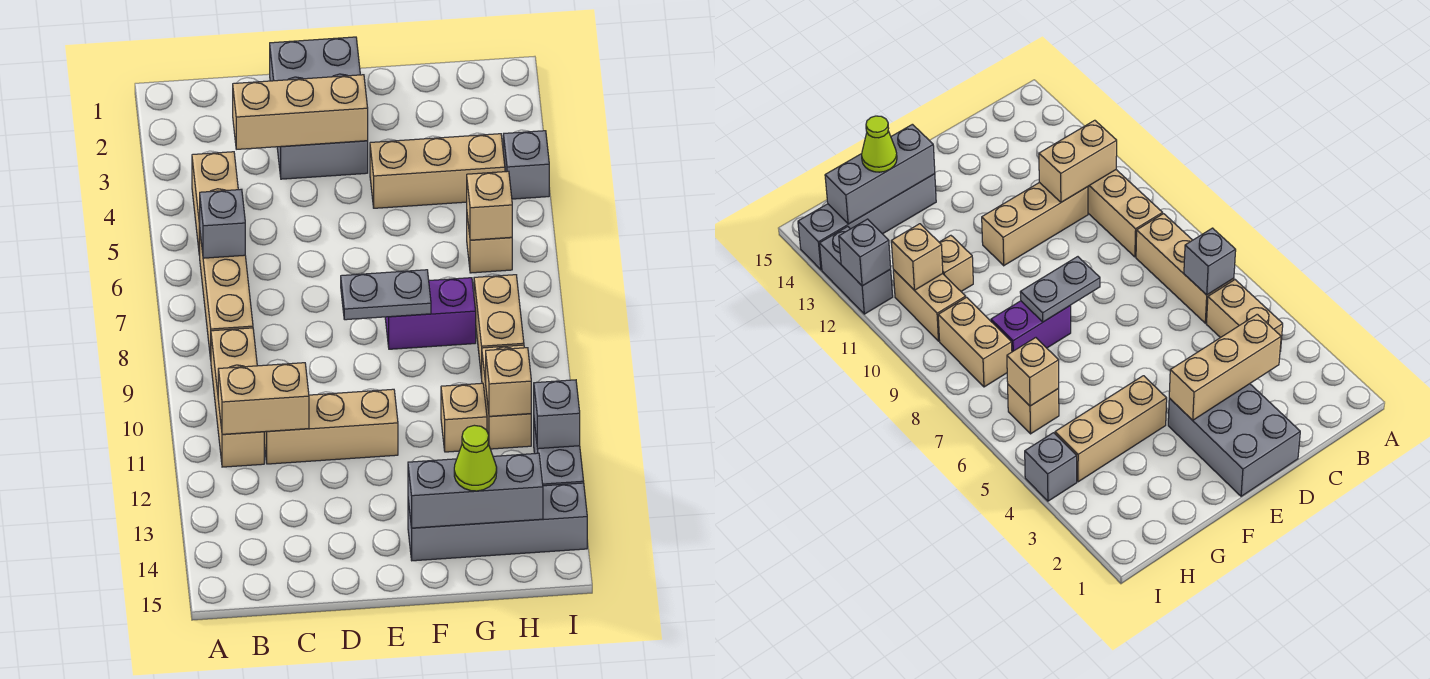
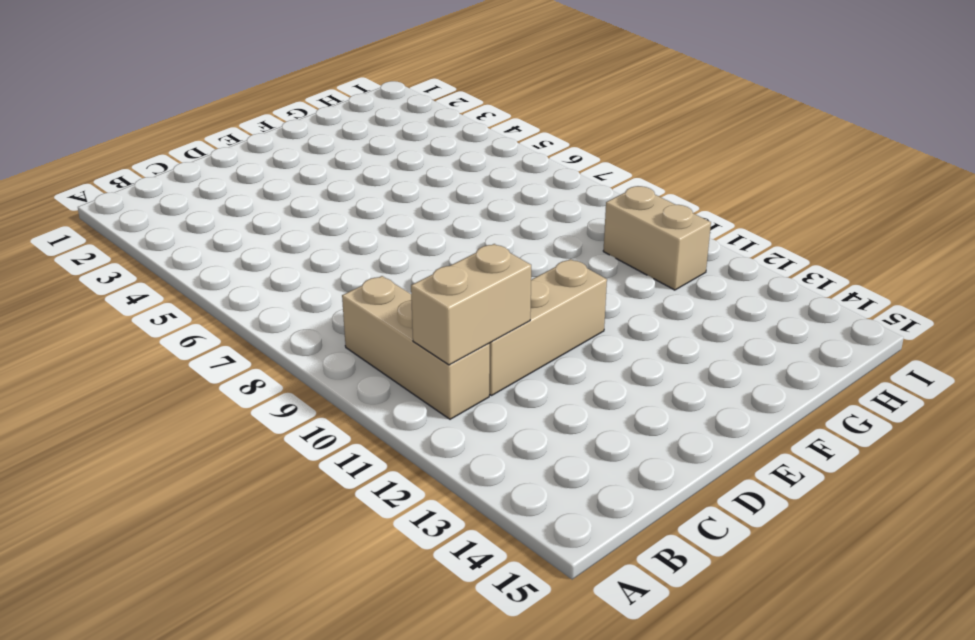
none -> tan 1x2 brick [192,152,238,255]
none -> tan 1x3 brick [200,234,253,359]
none -> grey 2x3 brick [270,37,368,179]

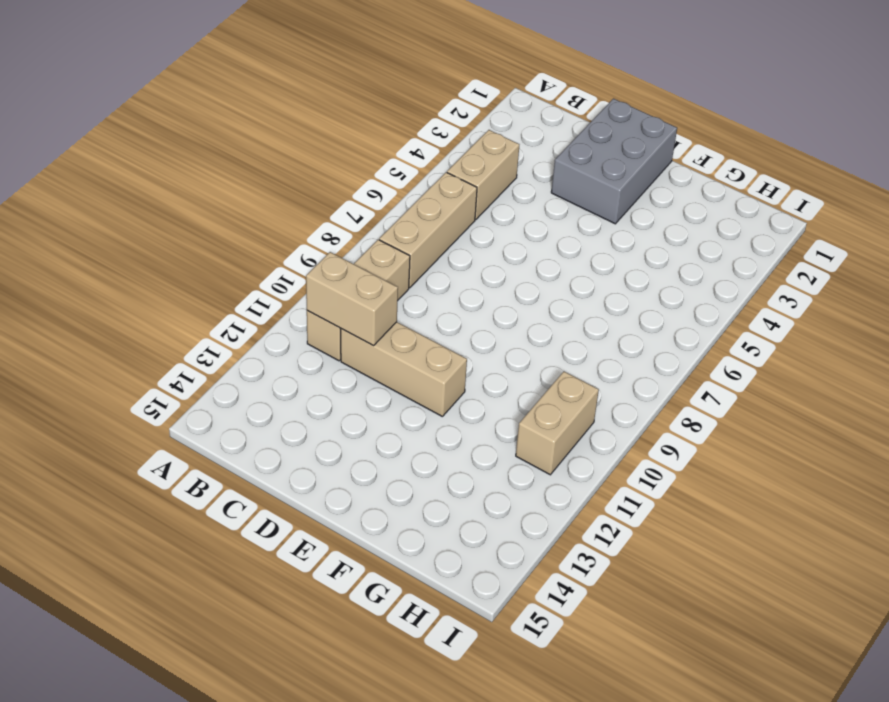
none -> tan 1x3 brick [370,134,505,208]
none -> purple 1x2 brick [385,278,476,349]
none -> grey 1x4 brick [408,483,587,561]

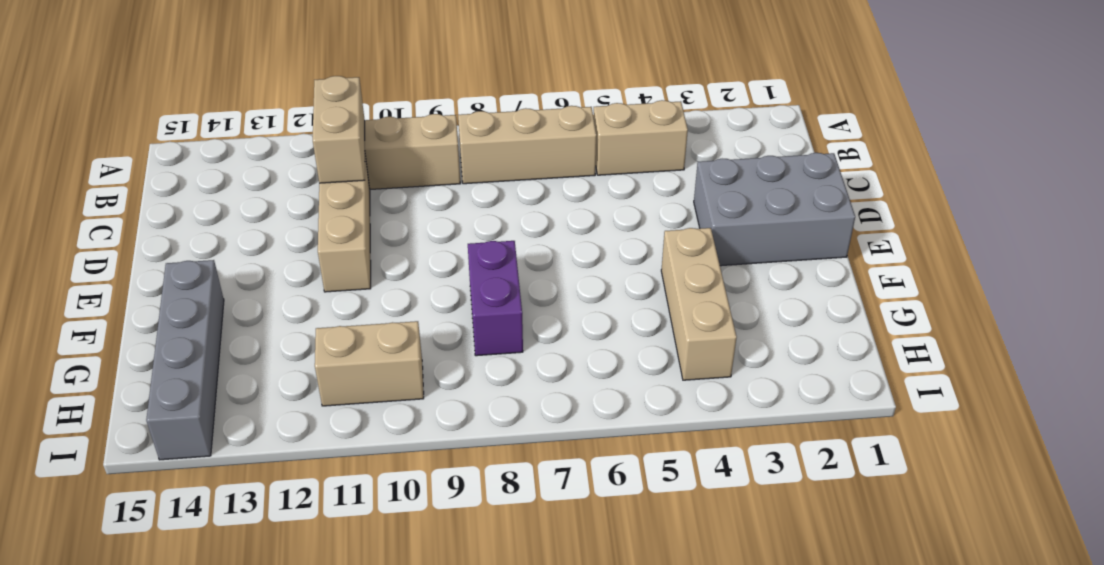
none -> tan 1x1 brick [441,383,487,452]
none -> tan 1x1 brick [467,216,512,273]
none -> tan 1x2 brick [474,275,524,378]

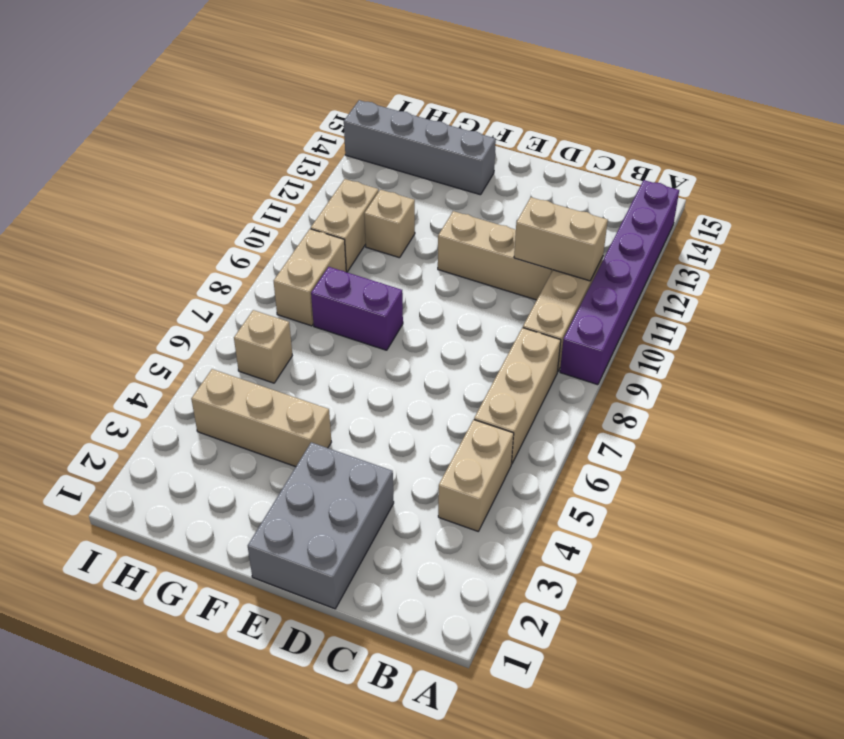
purple 1x6 brick [560,180,679,385] -> none
none -> grey 1x1 brick [503,131,549,199]
none -> grey 1x2 brick [534,422,584,486]
none -> grey 1x1 brick [199,189,245,258]

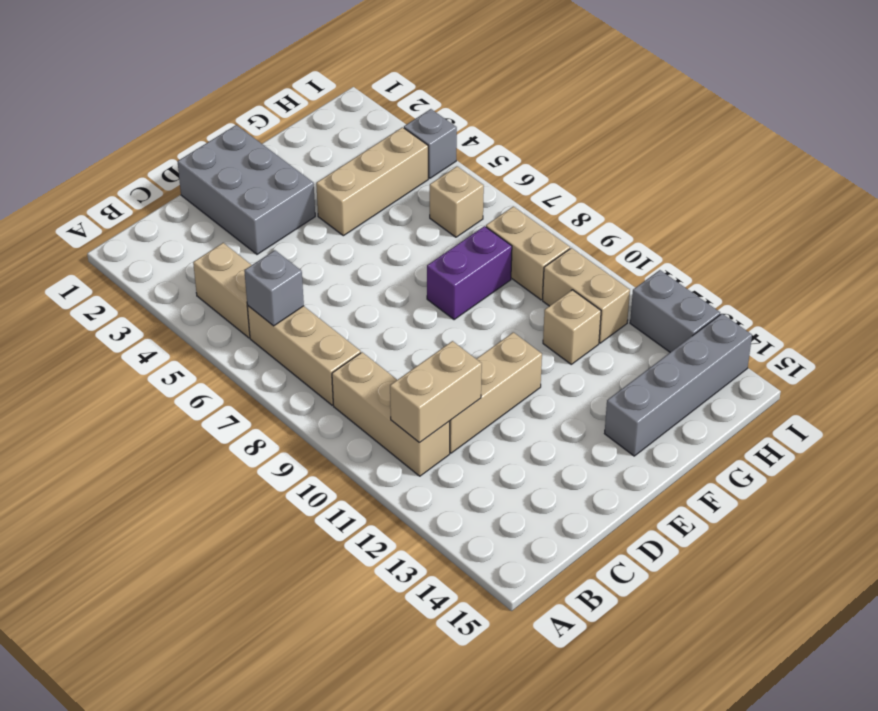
none -> tan 1x3 brick [233,75,368,149]
none -> grey 1x2 plate [341,270,431,320]
none -> grey 1x3 brick [408,453,543,528]

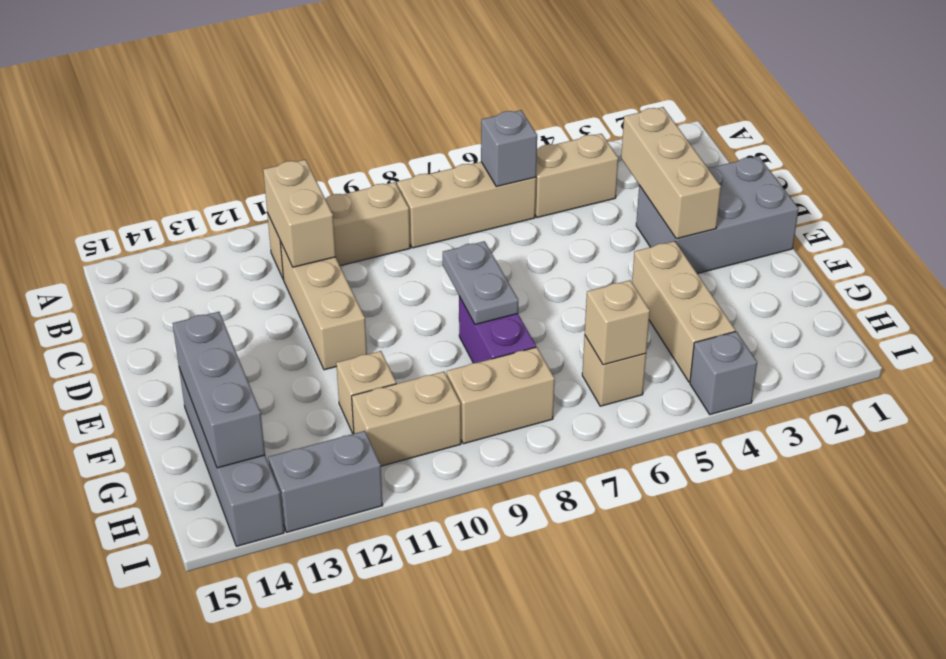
none -> tan 1x1 brick [486,348,531,416]
none -> grey 1x1 brick [534,380,580,449]
none -> lime 1x1 cone [454,425,497,491]

